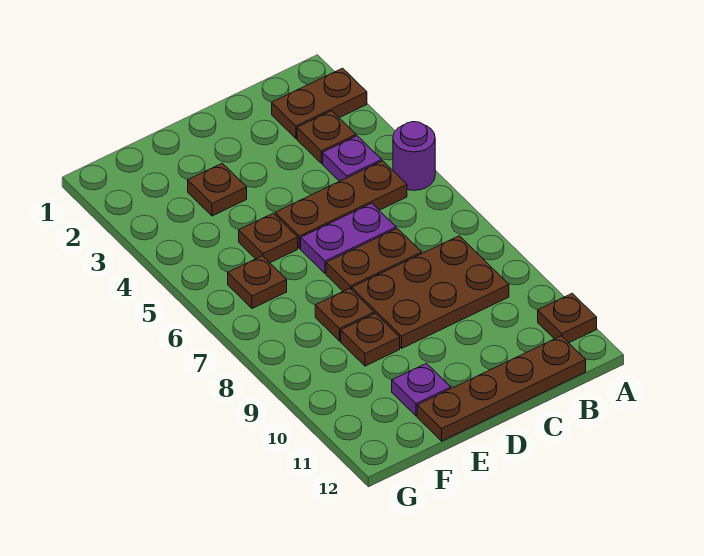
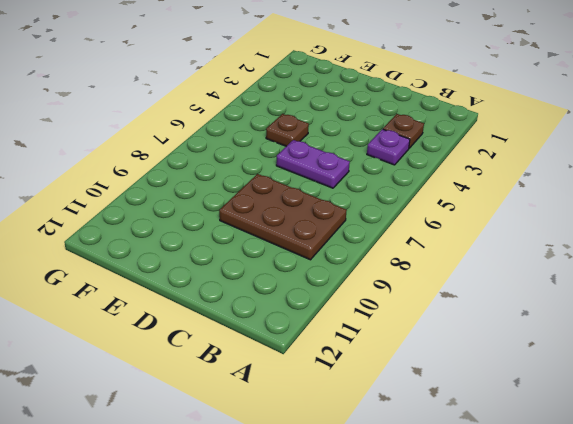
none -> brown 1x2 plate [272,68,367,138]
none -> purple 1x1 round brick [393,122,435,190]
none -> brown 1x1 plate [538,293,597,343]

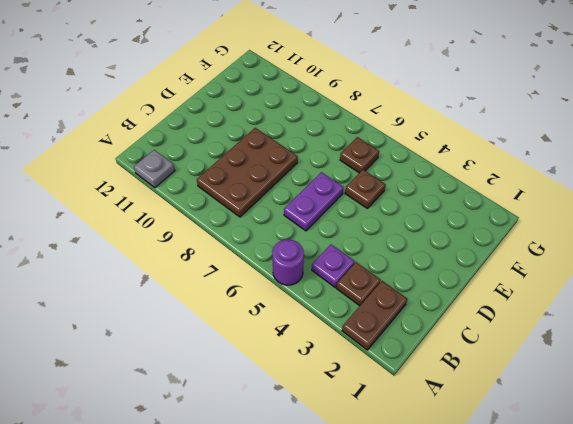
grey 1x1 plate [134,150,175,188] -> brown 1x1 plate [538,293,597,343]
none -> brown 1x3 plate [275,161,407,249]
none -> brown 1x4 plate [417,336,586,441]
none -> brown 1x2 plate [326,228,422,291]

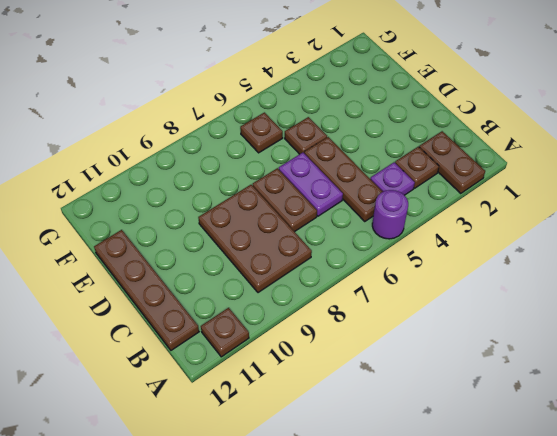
none -> brown 1x1 plate [188,163,247,216]
none -> brown 1x1 plate [315,288,374,341]
none -> brown 1x1 plate [341,313,400,366]

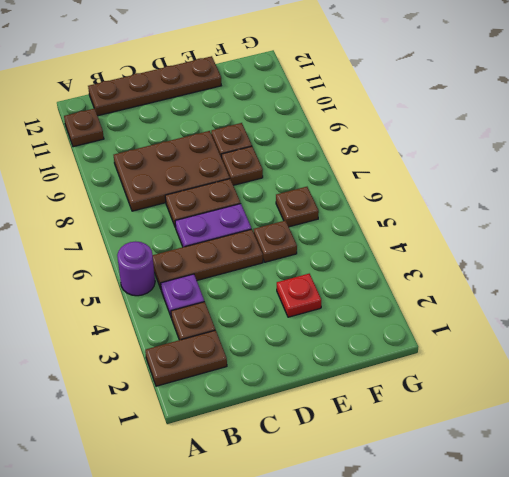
red 1x1 plate [277,274,321,317] -> brown 1x1 plate [188,163,247,216]
none -> purple 1x1 plate [392,363,451,416]

